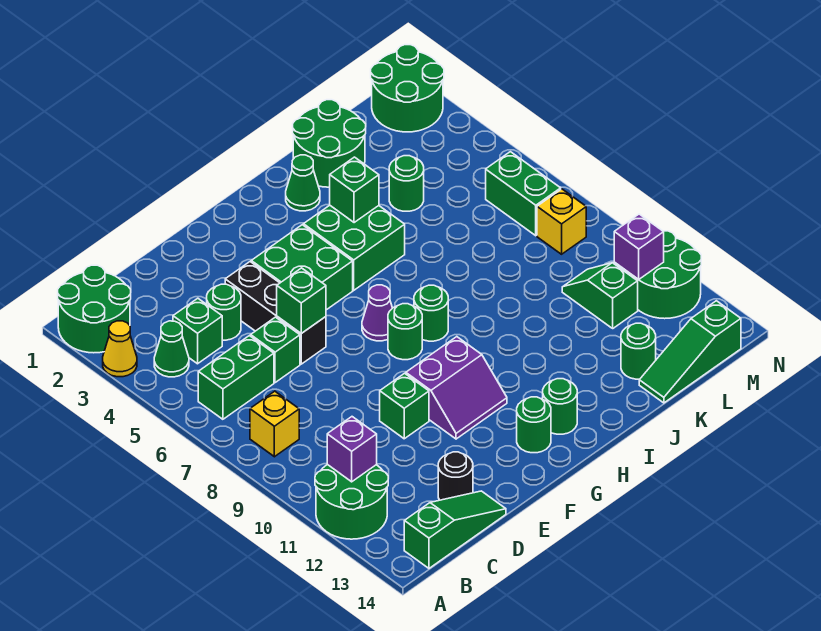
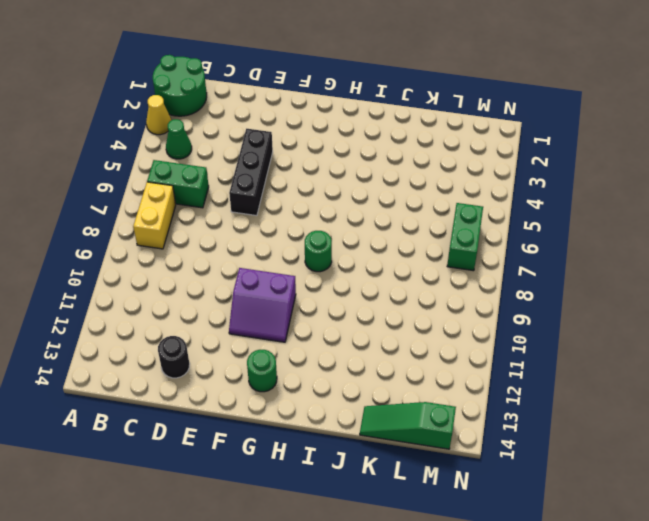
yellow 1x2 brick [133,182,176,249] -> yellow 1x1 brick [250,391,299,457]
none -> green 2x2 round brick [315,464,388,539]
none -> green 1x3 slope [404,491,506,568]
none -> green 1x1 brick [173,298,222,364]
none -> green 1x1 round brick [207,284,241,340]

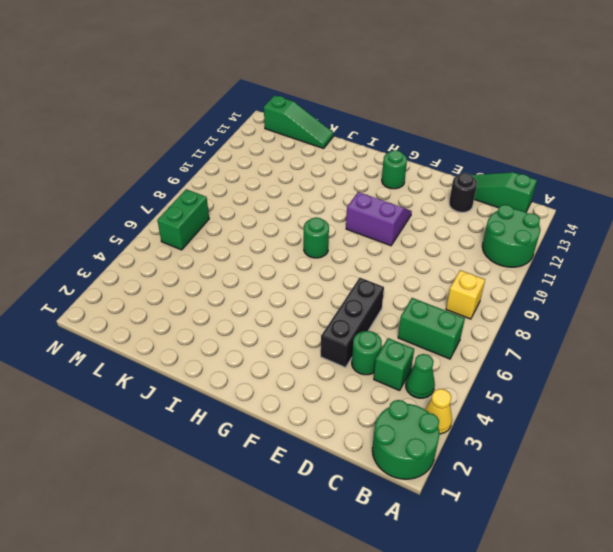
none -> green 1x1 brick [251,317,300,383]
none -> green 1x1 brick [380,373,429,439]
none -> green 2x2 brick [251,225,353,310]
none -> purple 1x1 cone [362,285,392,341]

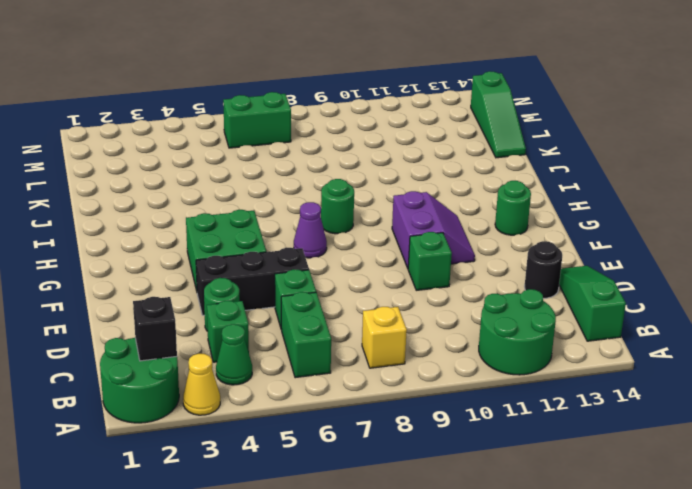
black 1x1 brick [133,297,177,361] -> none
none -> green 1x1 round brick [388,304,422,360]
none -> green 2x2 brick [304,205,405,290]
none -> green 1x1 round brick [543,379,577,434]
none -> green 1x1 cone [286,155,320,211]

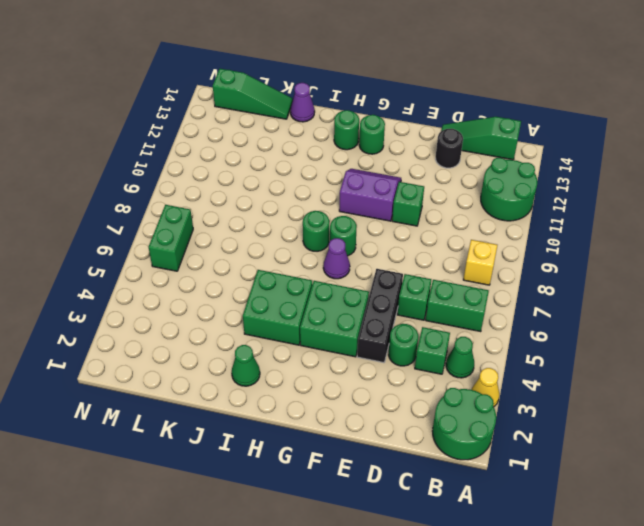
purple 1x1 cone [290,83,315,122] -> none
none -> green 2x2 round brick [293,100,366,187]
none -> green 1x1 round brick [389,156,424,211]
none -> green 1x1 round brick [621,323,656,379]
none -> green 1x2 slope [562,263,638,328]

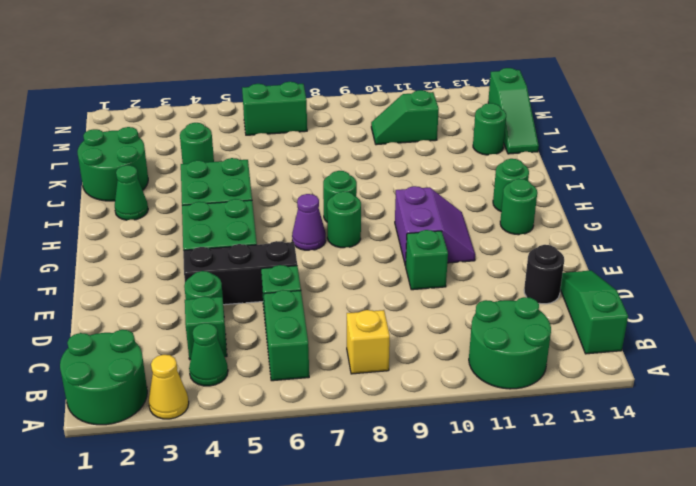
none -> green 2x2 round brick [371,45,444,132]
none -> yellow 1x1 brick [537,189,586,254]
none -> green 2x2 round brick [629,231,701,319]
none -> purple 1x1 brick [327,417,377,482]

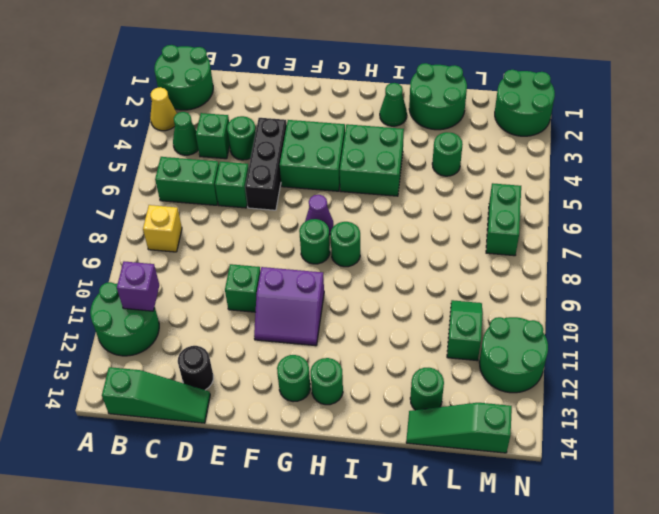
none -> yellow 1x1 brick [537,189,586,254]
none -> green 1x1 brick [277,268,326,333]
none -> green 1x1 brick [330,157,379,223]
none -> purple 1x1 brick [614,214,664,279]

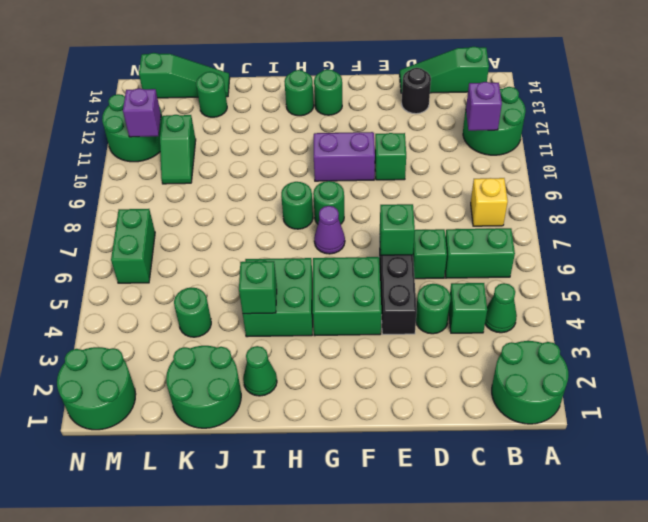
none -> yellow 1x1 cone [103,321,137,377]
none -> yellow 1x1 brick [537,189,586,254]

